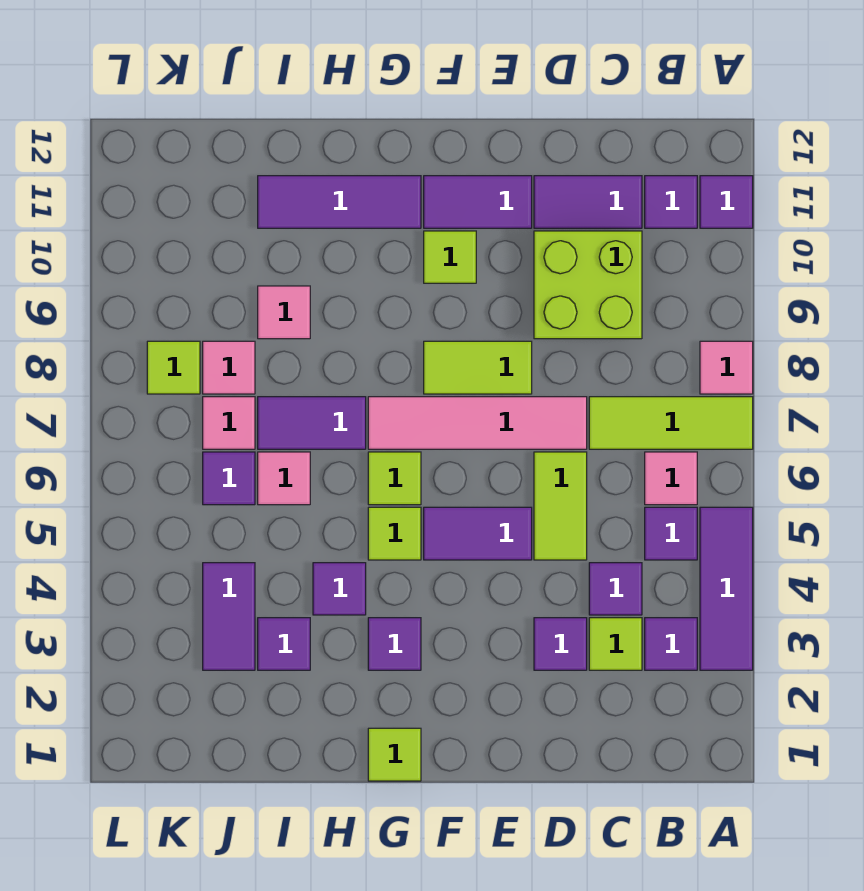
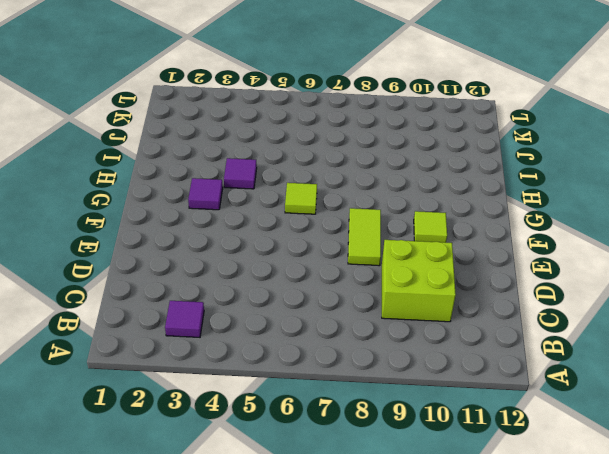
none -> purple 1x3 tile [700,507,753,670]
none -> lime 1x3 tile [589,397,753,449]
none -> pink 1x1 tile [700,341,753,394]
none -> purple 1x1 tile [700,176,753,228]

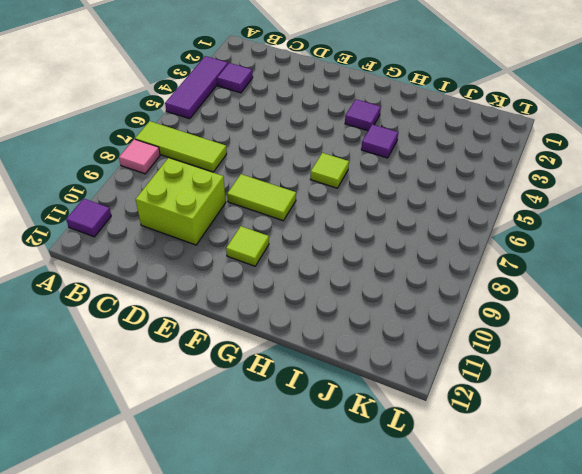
none -> purple 1x1 tile [645,507,697,560]
none -> pink 1x1 tile [645,452,697,505]
none -> purple 1x1 tile [645,176,697,228]
none -> lime 1x1 tile [589,618,642,670]

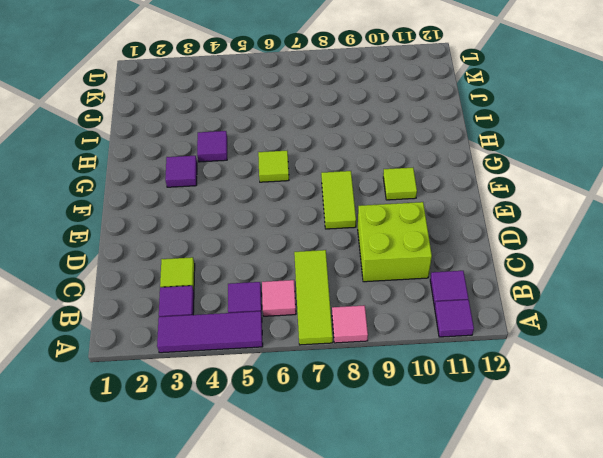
none -> purple 1x1 tile [589,563,642,615]
none -> purple 1x2 tile [534,176,642,228]
none -> purple 1x1 tile [534,618,587,670]
none -> lime 1x2 tile [534,452,587,560]

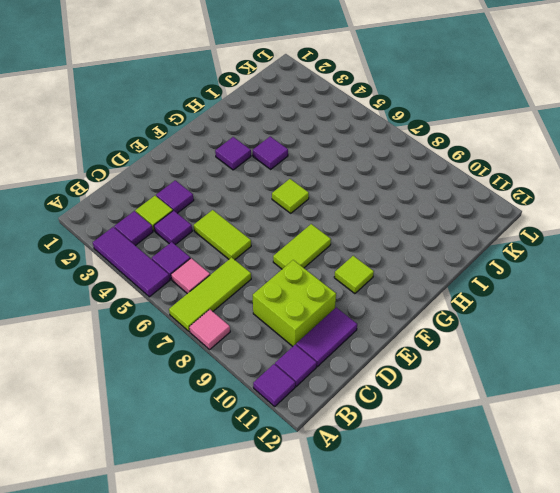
none -> pink 1x4 tile [368,397,587,449]
none -> purple 1x2 tile [424,507,532,560]
none -> purple 1x2 tile [424,176,532,228]
none -> lime 1x1 tile [368,728,421,781]

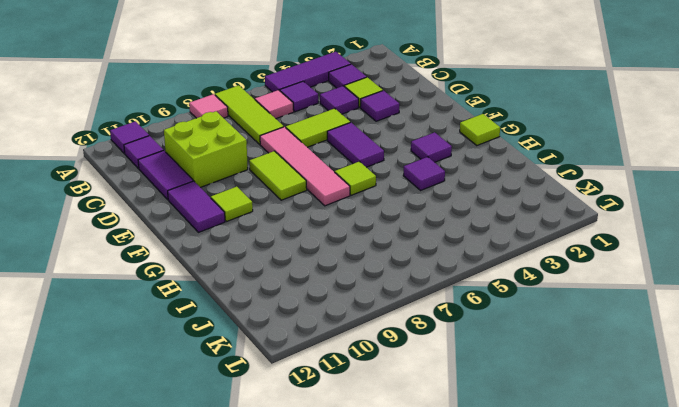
none -> lime 1x1 tile [368,507,421,560]
none -> purple 1x3 tile [258,176,421,228]
none -> purple 1x2 tile [258,397,366,449]
none -> purple 1x1 tile [258,618,310,670]

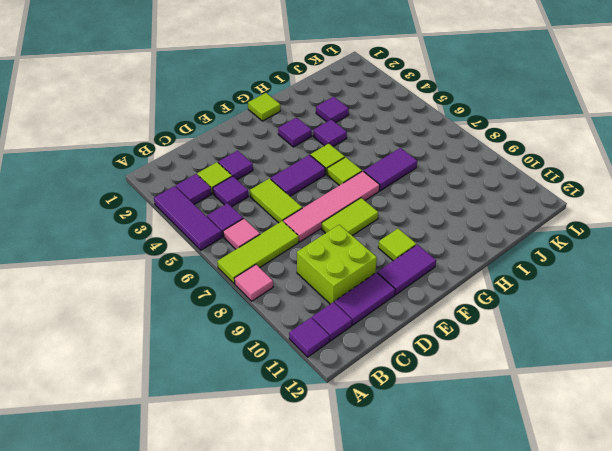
none -> purple 1x3 tile [258,176,421,228]
none -> pink 1x1 tile [258,452,310,505]
none -> pink 1x1 tile [258,286,310,339]
none -> purple 1x2 tile [203,563,255,670]

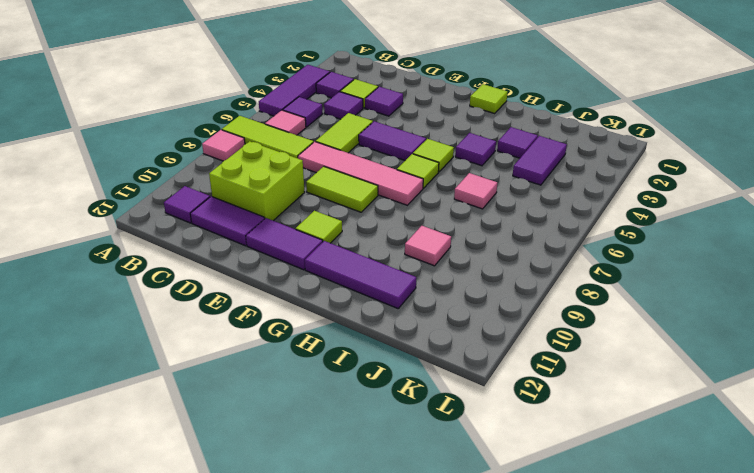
none -> purple 1x1 tile [700,176,753,228]
none -> purple 1x1 tile [368,618,421,670]
none -> purple 1x2 tile [258,397,366,449]
none -> purple 1x1 tile [203,452,255,505]

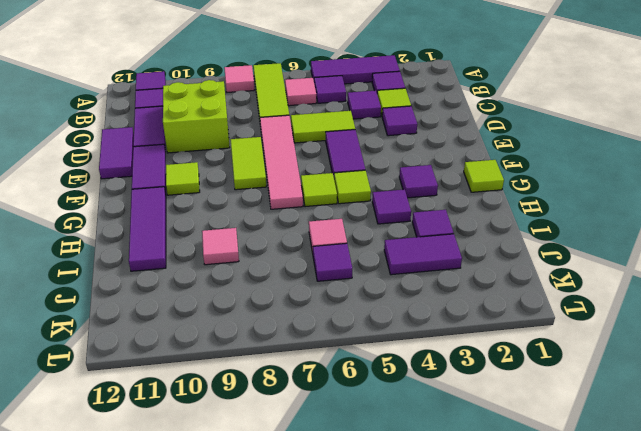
purple 1x2 tile [99,127,134,179] -> purple 1x2 tile moved to [258,397,366,449]
none -> pink 1x1 tile [203,397,255,449]
none -> pink 1x1 tile [203,341,255,394]
none -> lime 1x1 tile [147,341,200,394]

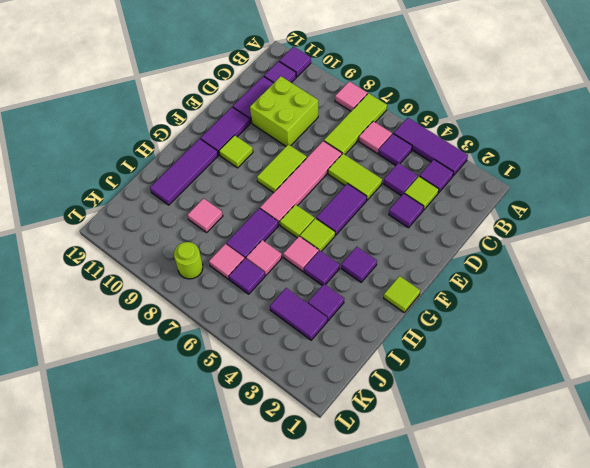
pink 1x1 tile [283,236,319,271] -> pink 1x1 tile moved to [203,341,255,394]
lime 1x1 round brick [174,242,203,279] -> lime 1x1 tile [147,341,200,394]

